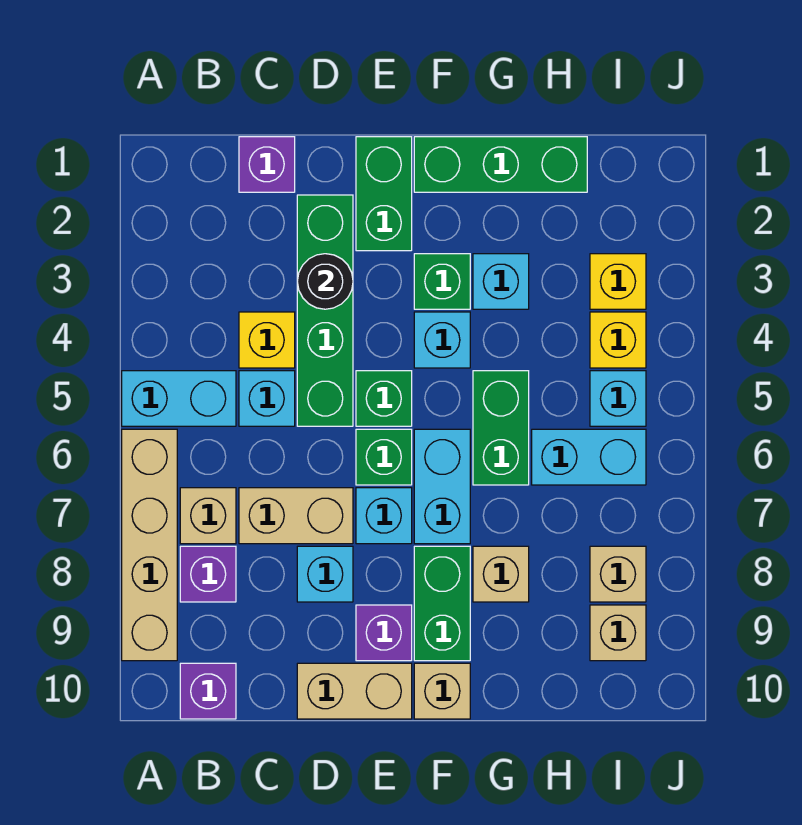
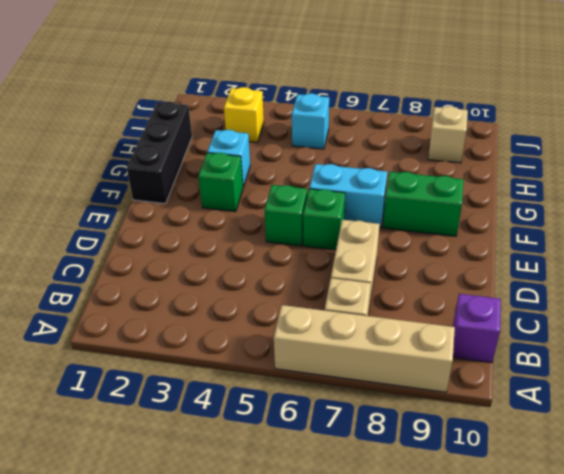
black 1x3 brick [127,102,192,204] -> green 1x3 brick [414,137,587,192]
none -> cyan 1x2 brick [122,371,236,426]
none -> purple 1x1 brick [180,546,236,602]
none -> purple 1x1 brick [239,137,295,192]
none -> yellow 1x1 brick [239,312,295,368]

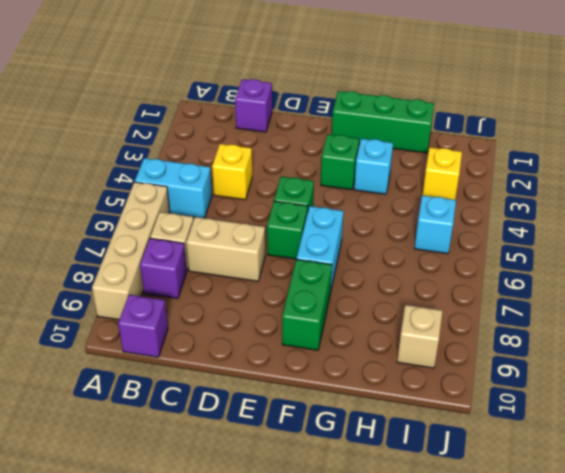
none -> cyan 1x1 brick [239,371,295,426]
none -> green 1x4 brick [297,195,353,426]
none -> cyan 1x1 brick [297,546,353,602]
none -> tan 1x2 brick [297,663,412,719]

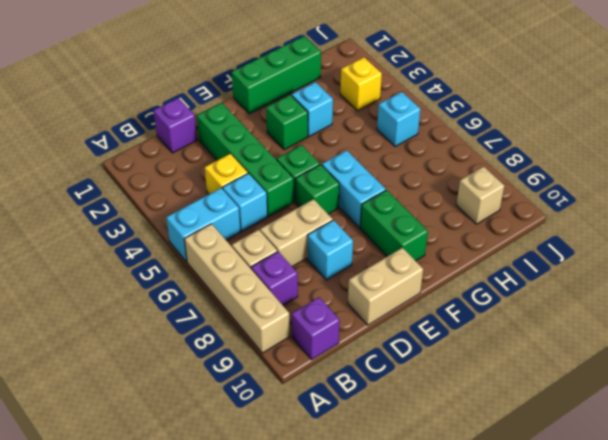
none -> green 1x2 brick [356,137,412,251]
none -> cyan 1x1 brick [356,488,412,544]
none -> purple 1x1 brick [356,605,412,661]
none -> cyan 1x1 brick [414,312,470,368]

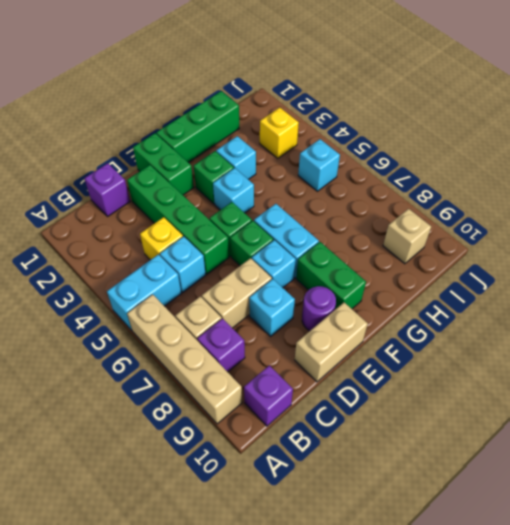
purple 1x1 round brick [302,286,336,331] -> purple 1x1 brick [356,605,412,661]
none -> tan 1x1 brick [414,663,470,719]
none -> green 1x2 brick [473,371,529,485]
none -> tan 1x1 brick [473,546,529,602]
none -> cyan 1x2 brick [532,429,646,485]

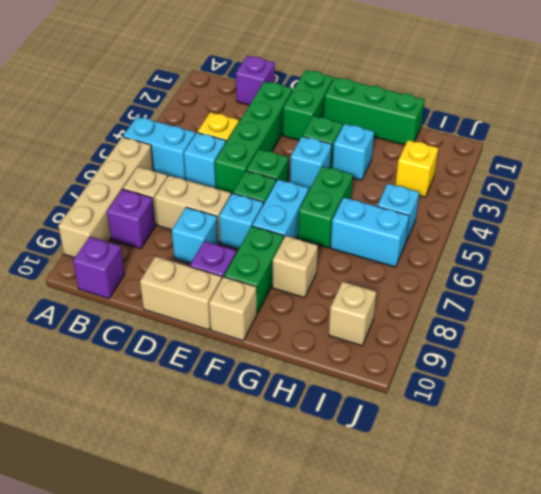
none -> yellow 1x1 brick [590,312,646,368]
none -> tan 1x1 brick [590,546,646,602]
none -> black 1x1 round brick [297,254,353,309]

